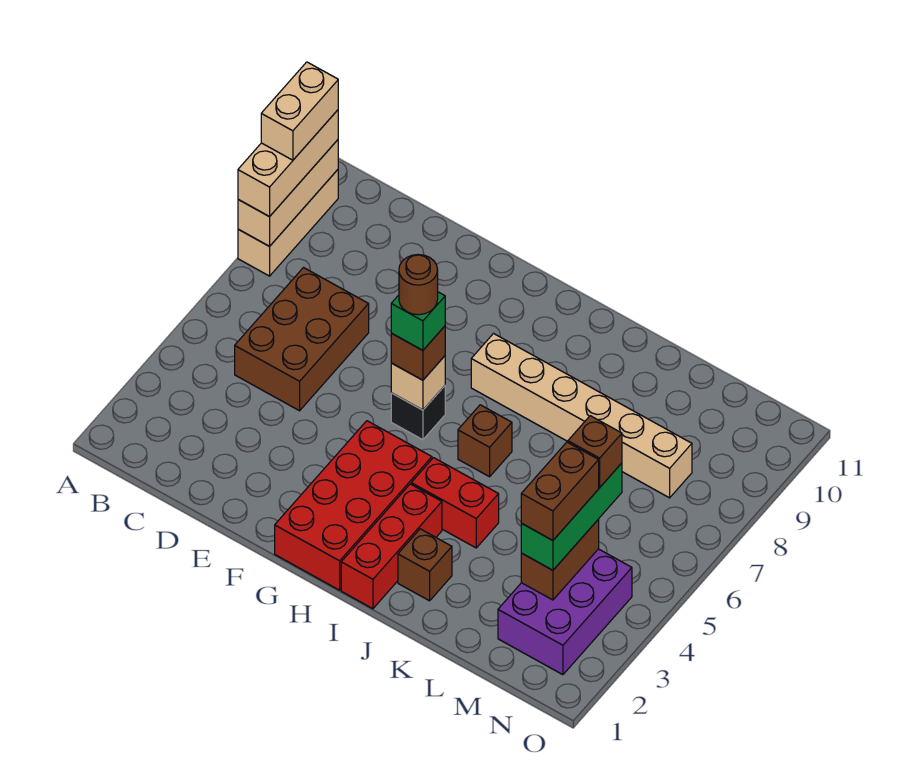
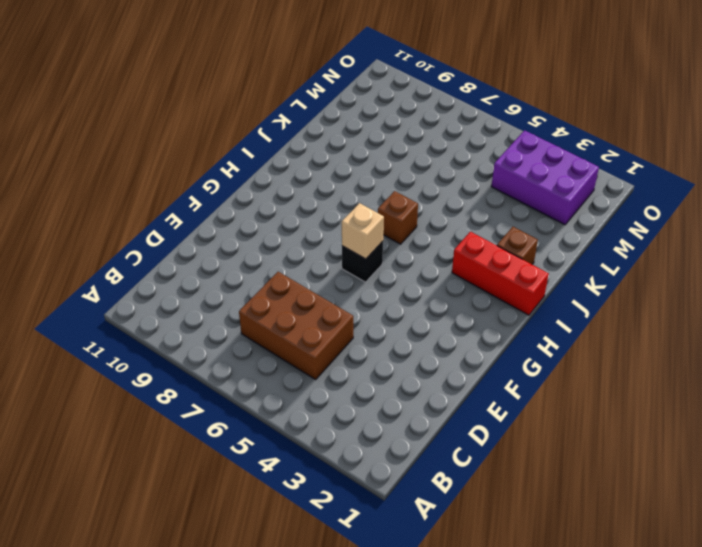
none -> tan 1x3 brick [238,170,338,276]
none -> red 2x4 brick [275,421,432,590]
none -> tan 1x6 brick [471,334,692,498]

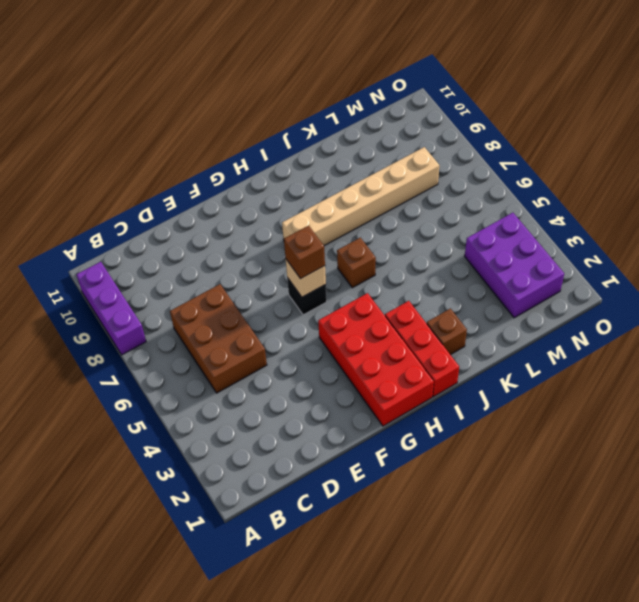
purple 1x3 brick [76,262,146,355] -> tan 1x3 brick [238,170,338,276]
none -> red 1x2 brick [411,458,499,548]
none -> tan 1x3 brick [238,140,338,246]
none -> brown 1x2 brick [521,519,599,600]

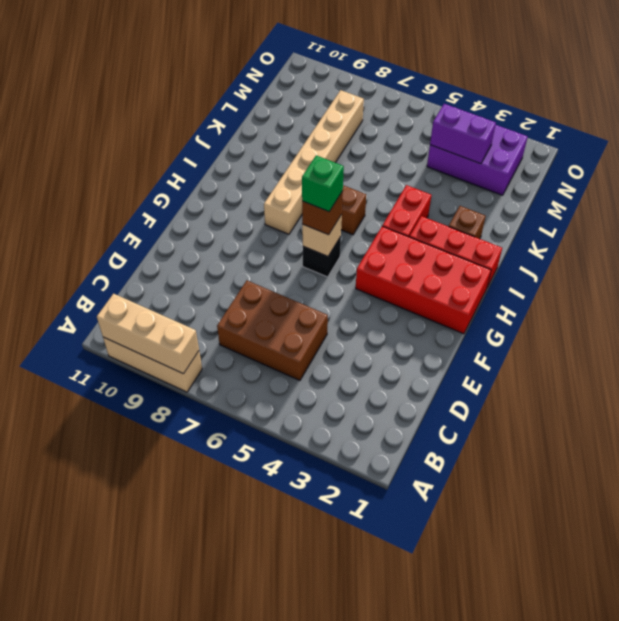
purple 1x2 brick [430,104,496,164] -> brown 1x2 brick [521,519,599,600]
none -> tan 1x3 brick [238,110,338,217]
none -> green 1x3 brick [521,463,622,570]
none -> tan 1x2 brick [261,62,338,160]

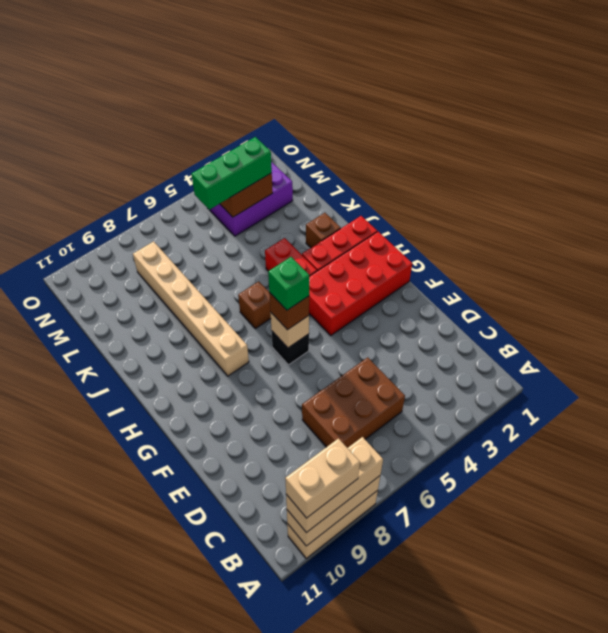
none -> brown 1x2 brick [521,442,599,540]
none -> brown 1x1 brick [568,416,622,488]
none -> brown 1x1 round brick [399,255,438,315]

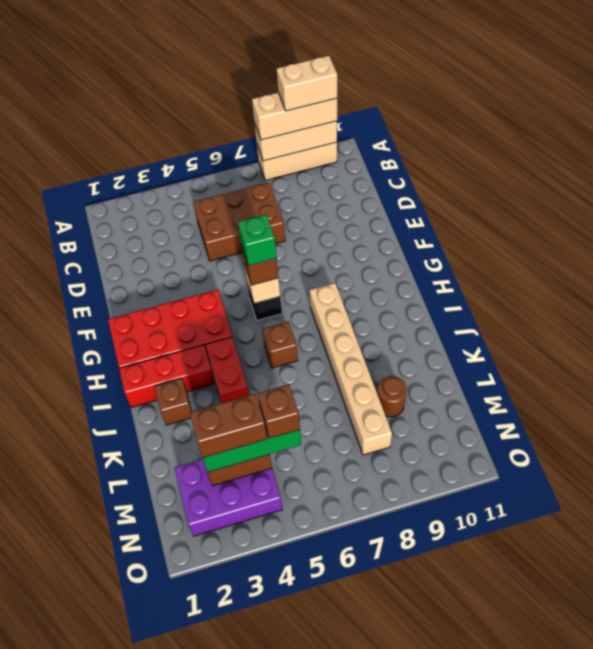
brown 1x1 round brick [377,376,407,417] -> brown 1x1 round brick moved to [399,255,438,315]

